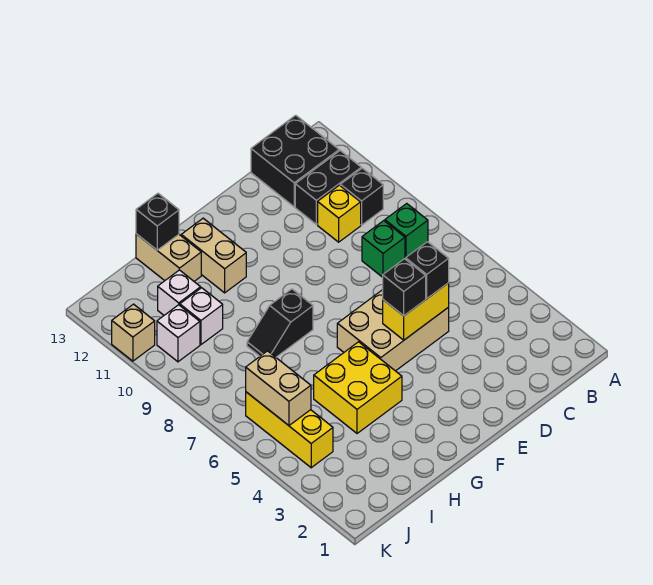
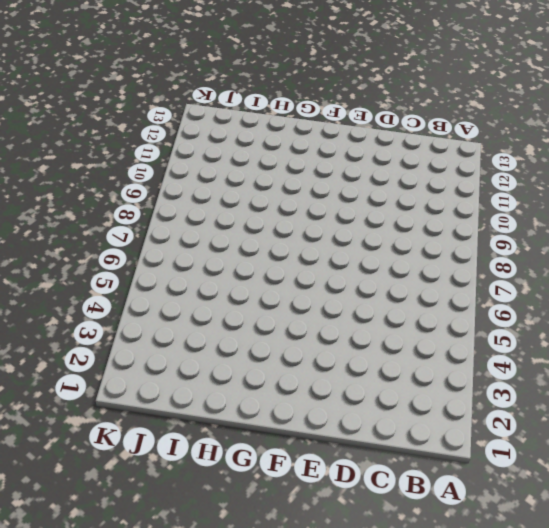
none -> green 1x1 brick [385,204,428,259]
none -> black 1x1 brick [340,168,383,225]
none -> black 1x2 brick [295,151,361,224]

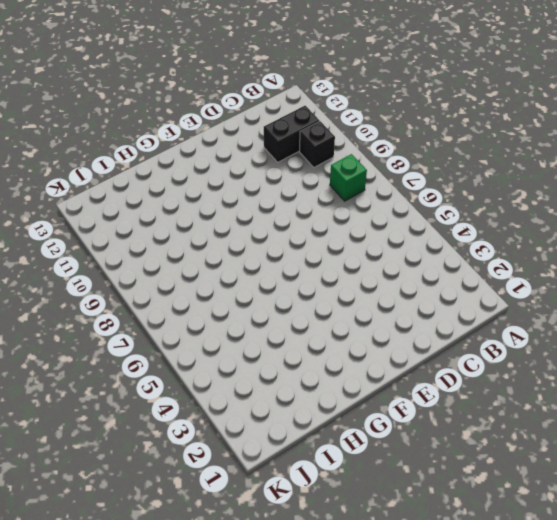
none -> black 2x2 brick [251,115,339,207]
none -> green 1x1 brick [362,221,405,277]
none -> yellow 1x1 brick [318,185,361,242]

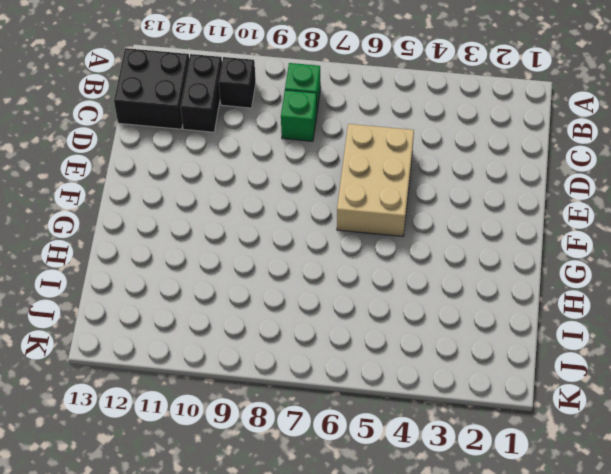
none -> yellow 1x1 brick [318,185,361,242]
none -> yellow 2x2 brick [314,342,402,433]
none -> black 1x2 slope [247,289,313,357]

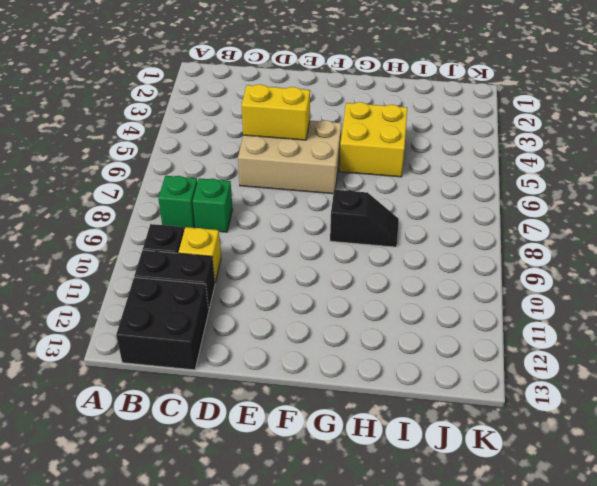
none -> tan 1x2 brick [181,218,246,293]
none -> tan 1x2 brick [136,234,201,281]
none -> white 1x1 brick [180,288,223,345]

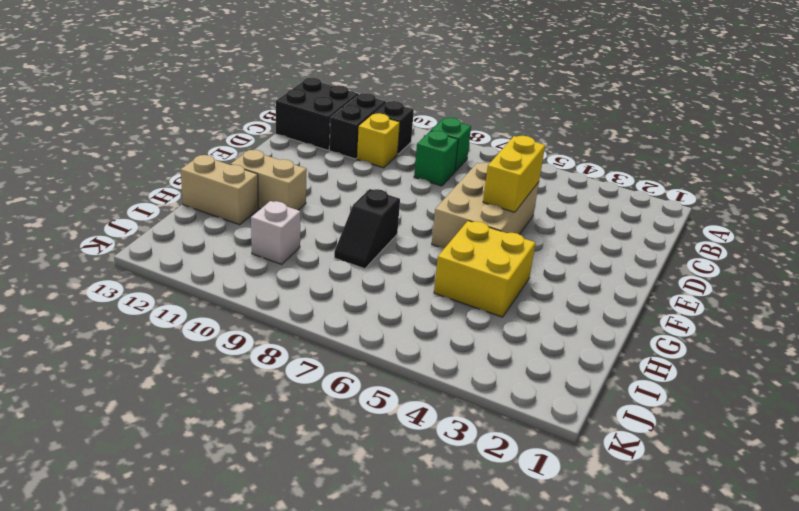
none -> white 1x1 brick [158,270,201,315]
none -> yellow 1x3 brick [246,392,333,468]
none -> white 1x1 brick [157,305,200,362]

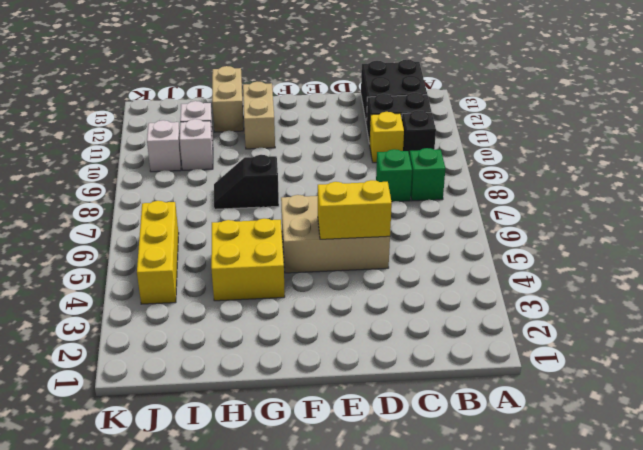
none -> tan 1x1 brick [112,304,155,361]
none -> black 1x1 brick [136,193,179,250]
none -> tan 1x2 brick [246,351,311,425]

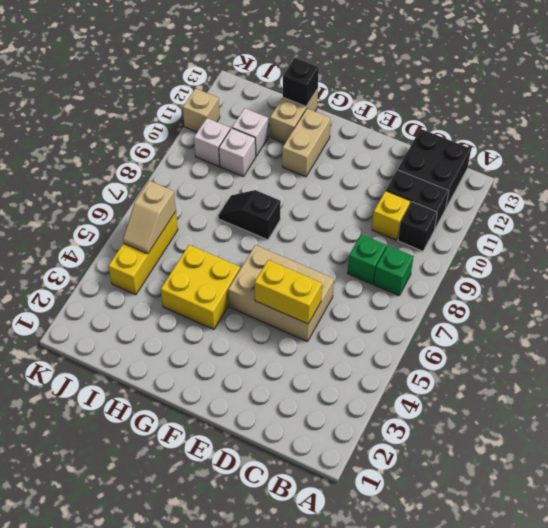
tan 1x2 slope [123,181,176,254] -> tan 1x2 brick [246,351,311,425]
none -> black 1x1 brick [406,242,449,298]
none -> black 1x1 brick [383,259,426,316]

